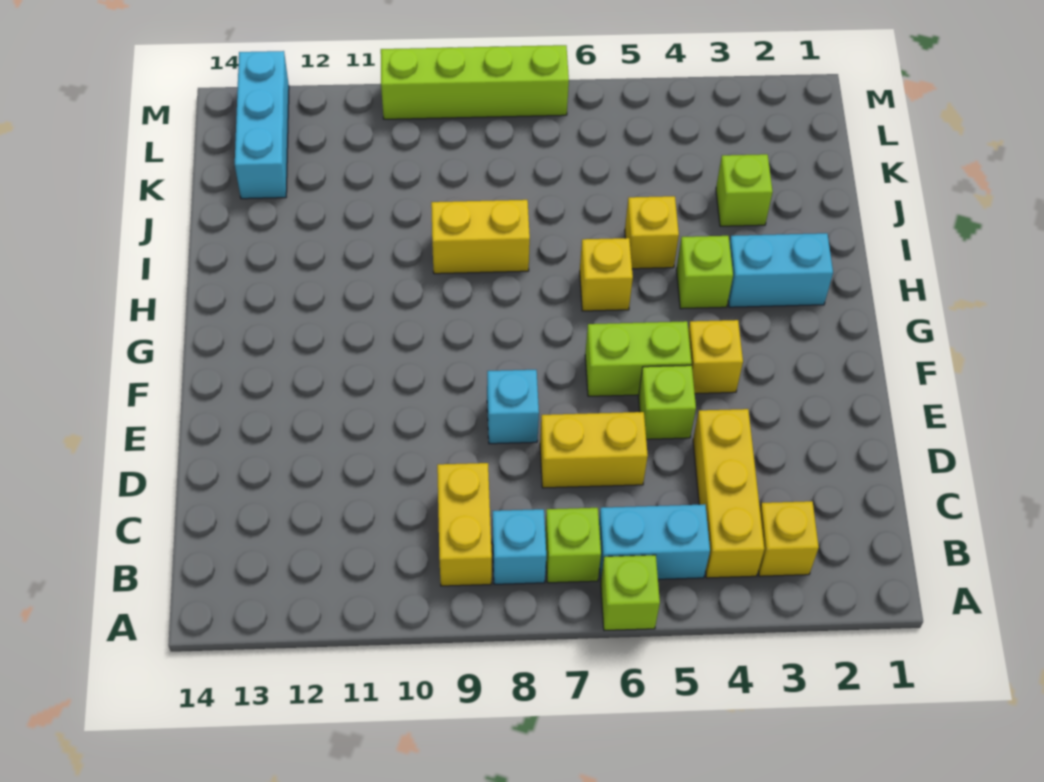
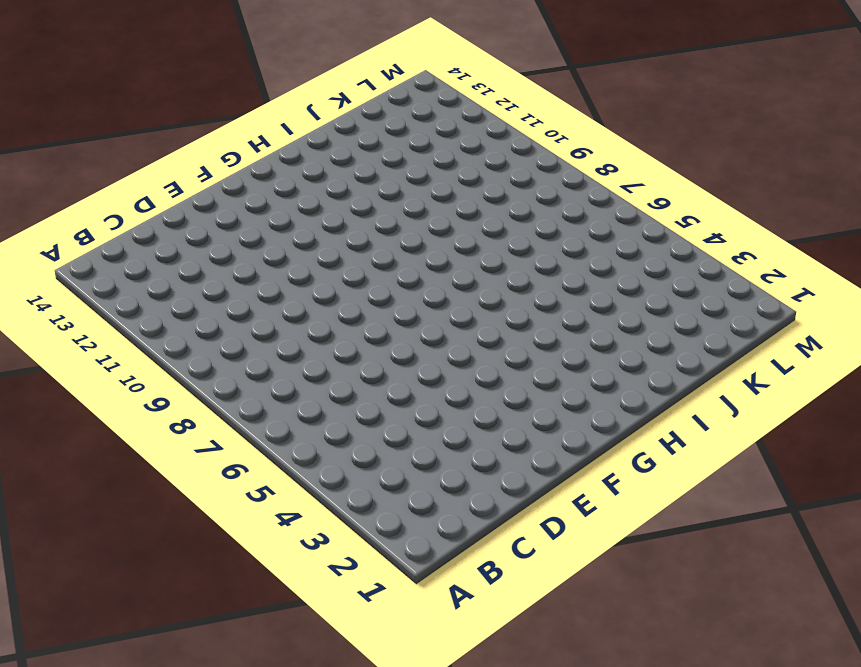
none -> lime 1x1 brick [601,555,660,631]
none -> yellow 1x1 brick [758,501,819,576]
none -> yellow 1x3 brick [693,409,764,578]

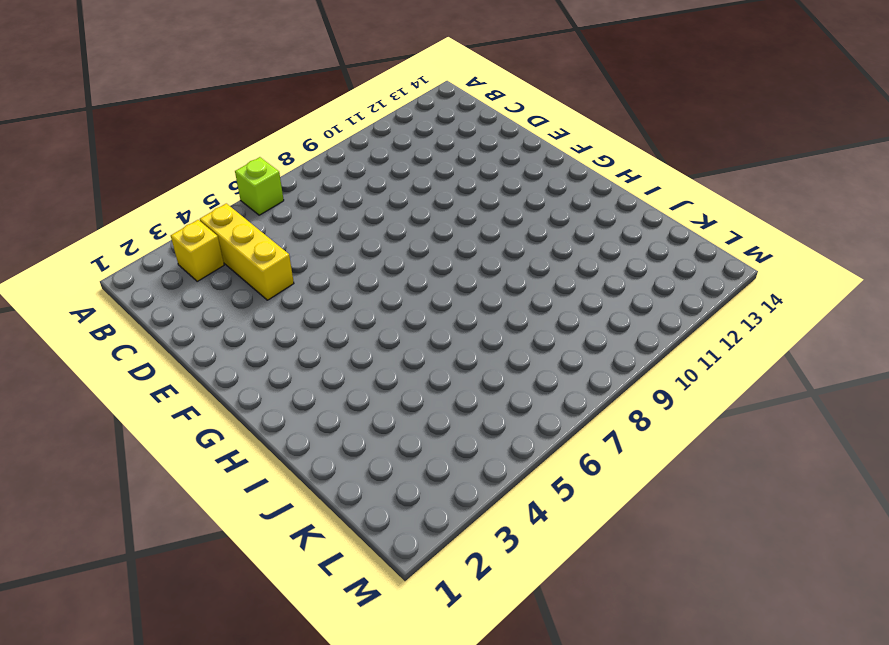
none -> cyan 1x2 brick [599,504,710,581]
none -> lime 1x1 brick [545,508,601,583]
none -> cyan 1x1 brick [492,509,546,584]

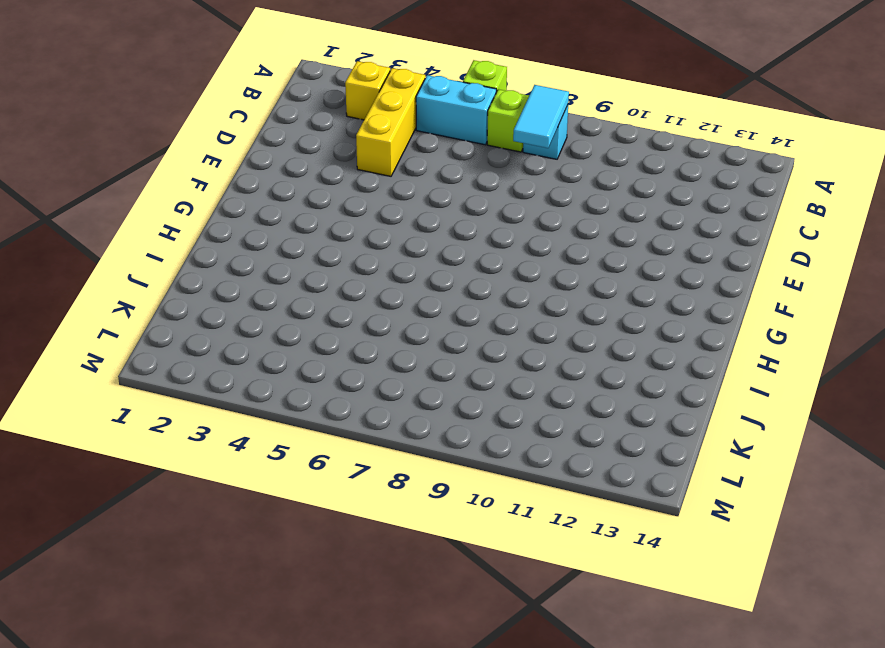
cyan 1x2 tile [513,85,569,148] -> none
none -> yellow 1x2 brick [437,463,492,586]
none -> yellow 1x2 brick [540,412,648,488]
none -> lime 1x1 brick [638,365,696,439]

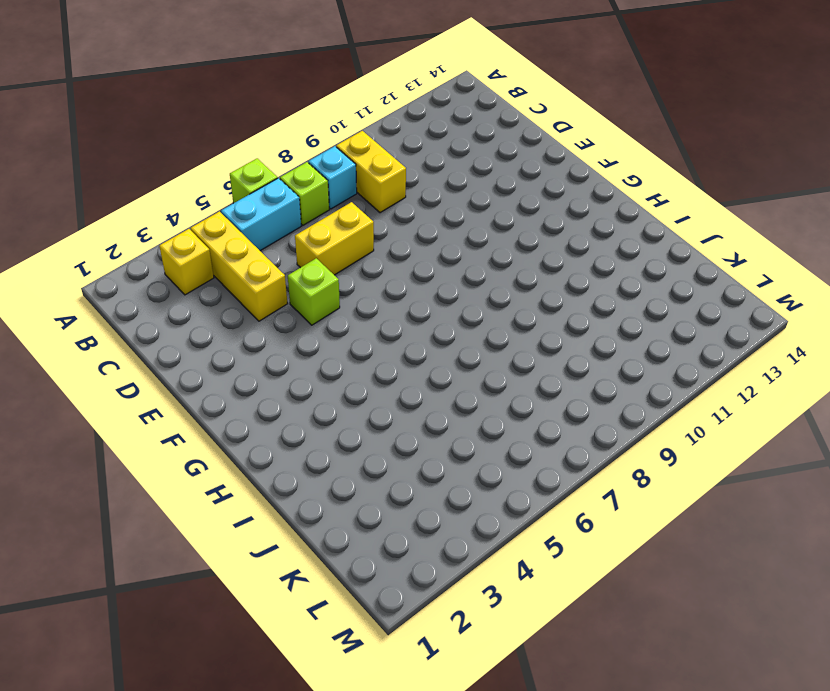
none -> cyan 1x1 brick [487,370,539,444]
none -> yellow 1x1 brick [688,320,743,394]
none -> lime 1x2 brick [585,321,692,396]

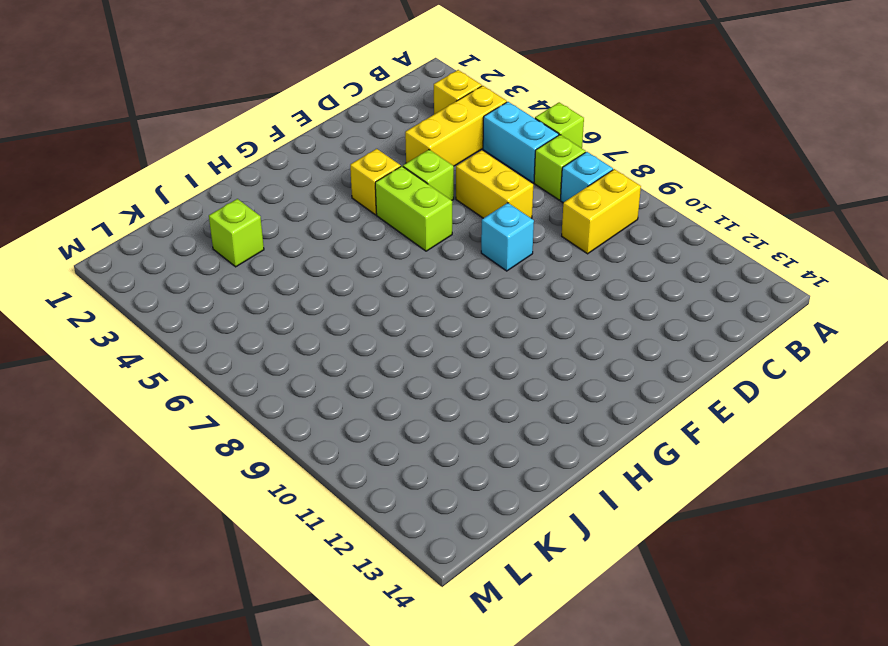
none -> cyan 1x2 brick [728,233,833,307]
none -> lime 1x1 brick [676,236,733,309]
none -> yellow 1x1 brick [580,238,633,311]

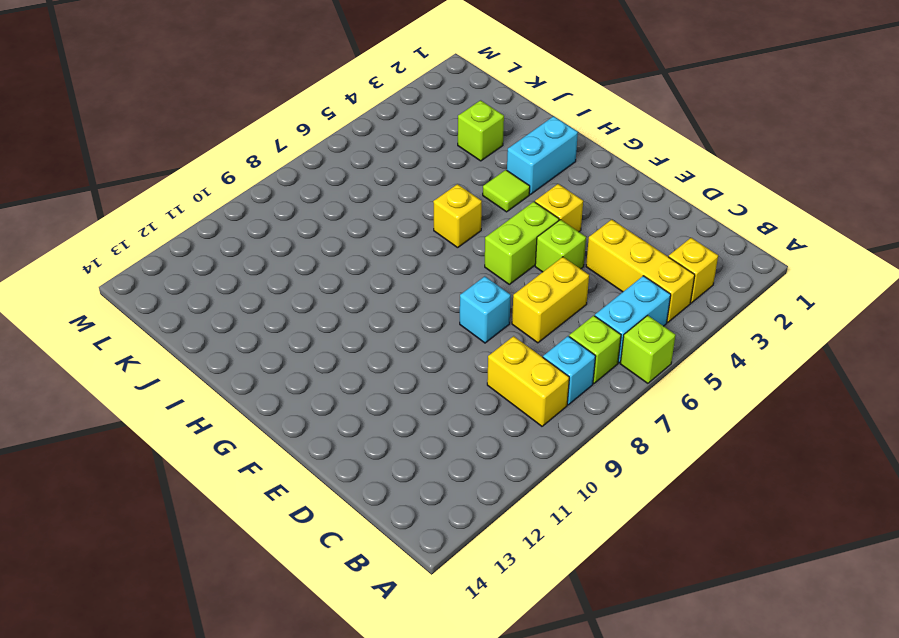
lime 1x1 tile [483,170,530,212] -> lime 1x1 brick [676,236,733,309]
none -> yellow 1x1 brick [625,196,679,269]
none -> yellow 1x2 brick [431,200,530,274]
none -> cyan 1x3 brick [235,51,289,199]

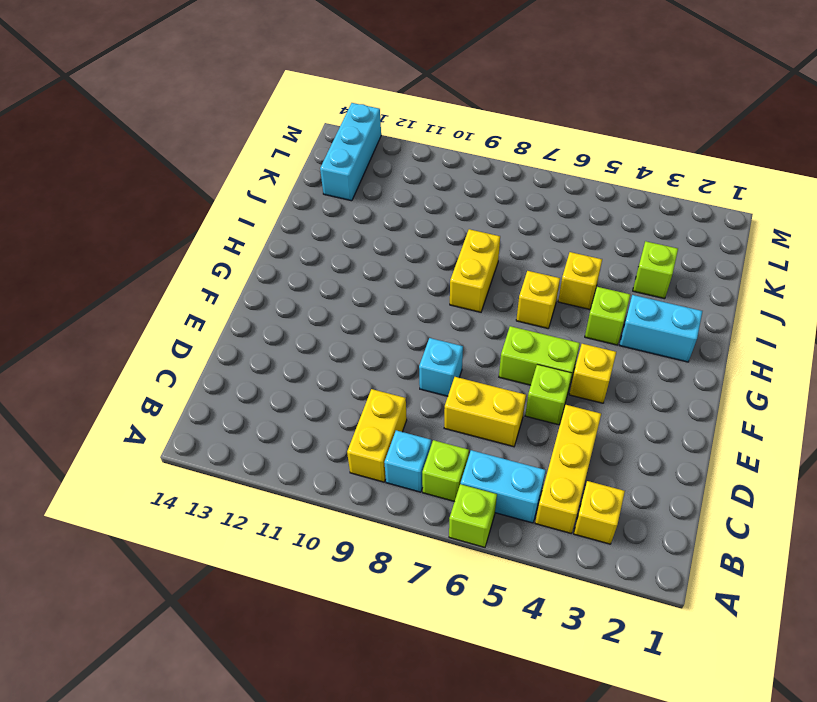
yellow 1x2 brick [450,229,500,312] -> yellow 1x2 brick turned to [431,200,530,274]
none -> lime 1x4 brick [381,45,569,119]

